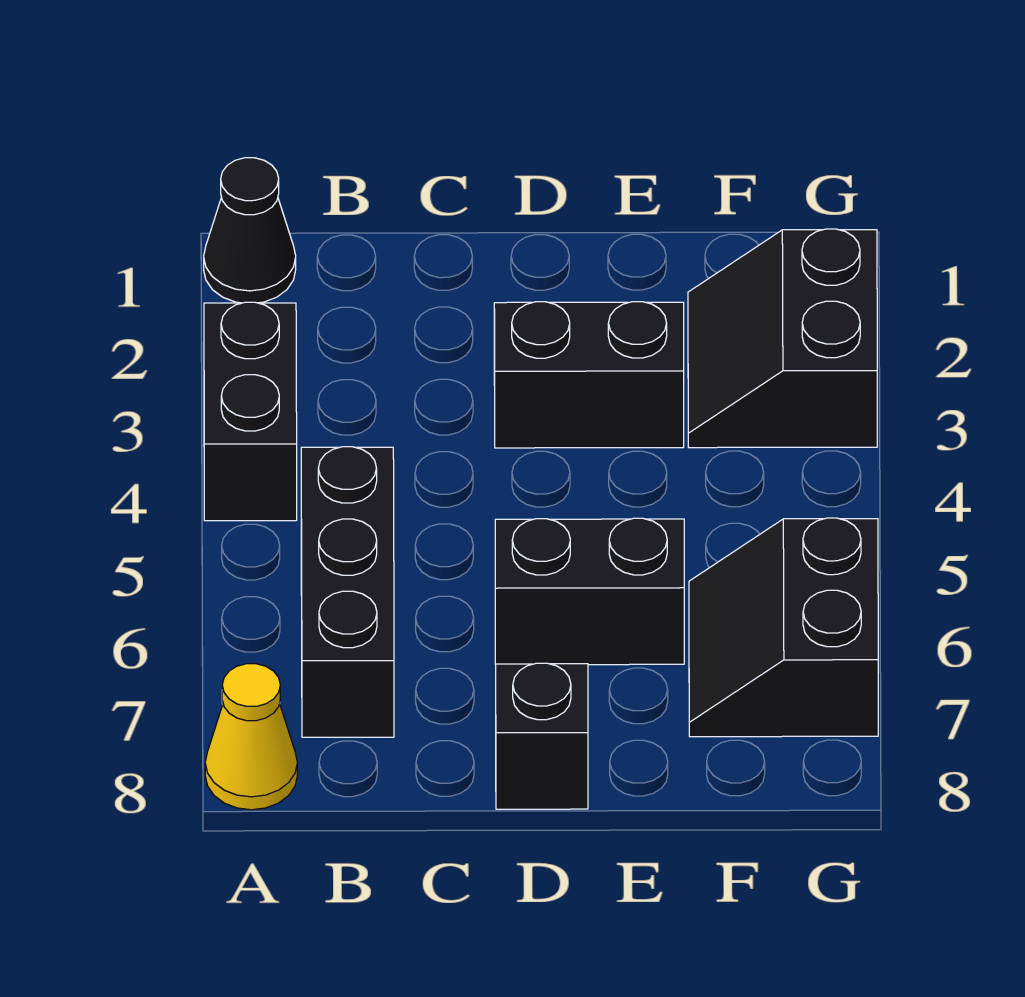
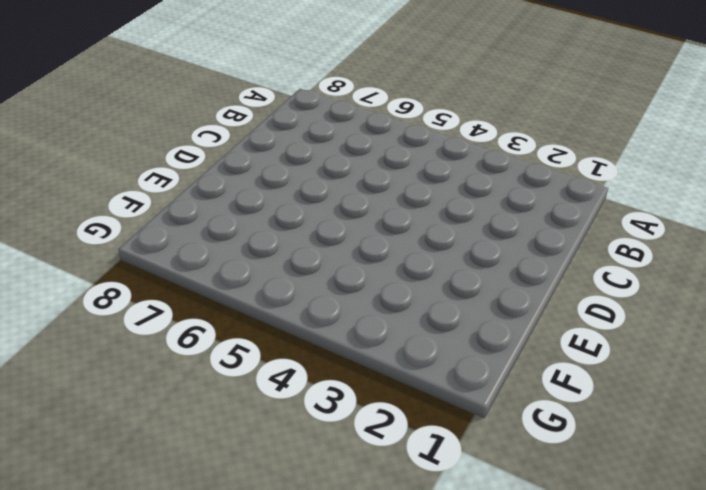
none -> black 1x1 cone [204,158,296,303]
none -> black 1x2 brick [204,302,297,521]

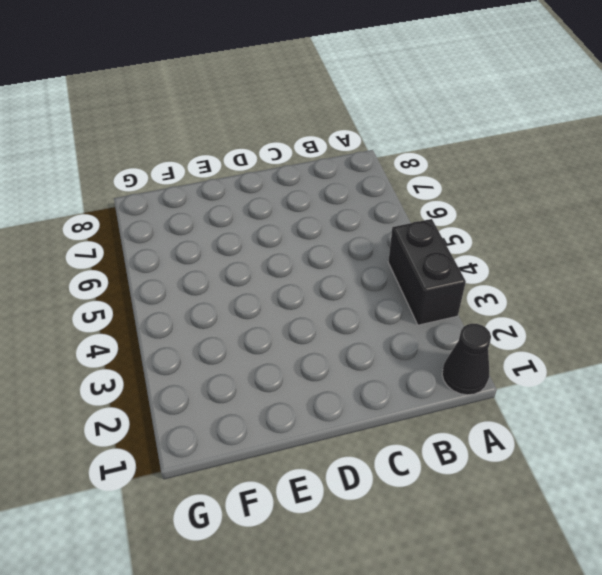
none -> yellow 1x1 cone [205,664,297,810]
none -> black 1x3 brick [301,447,394,737]

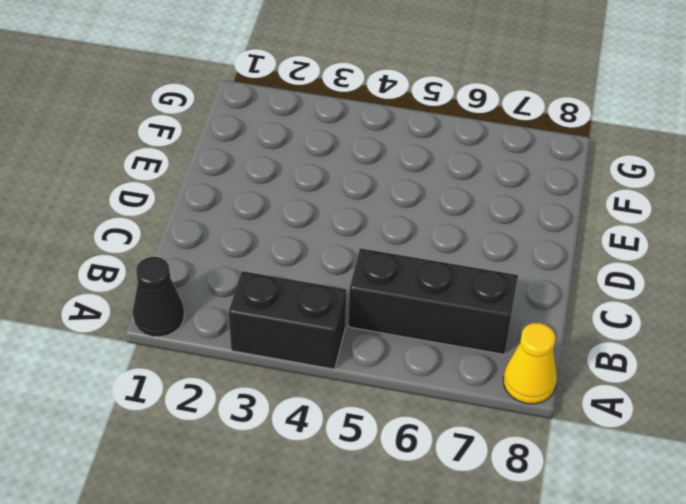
none -> black 1x2 brick [494,302,684,448]
none -> black 1x2 brick [495,518,684,665]

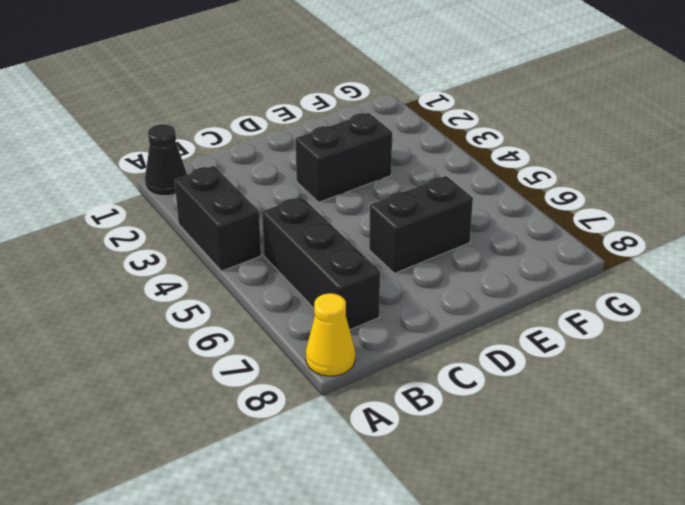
none -> black 1x1 brick [496,663,588,809]
none -> black 2x2 slope [688,229,877,448]

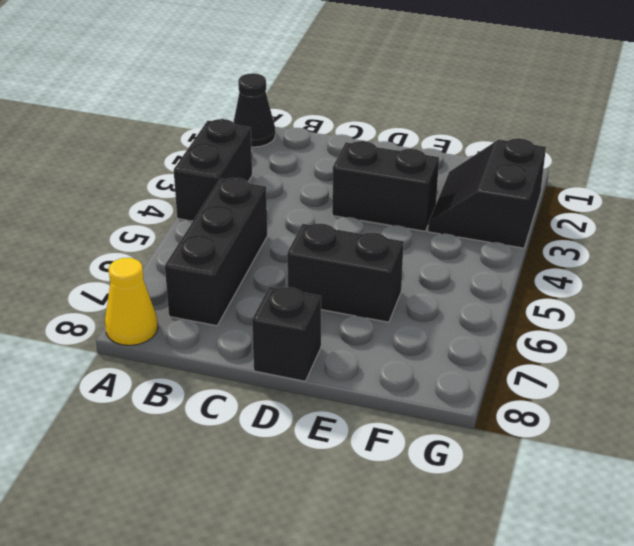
none -> black 2x2 slope [689,518,878,737]

